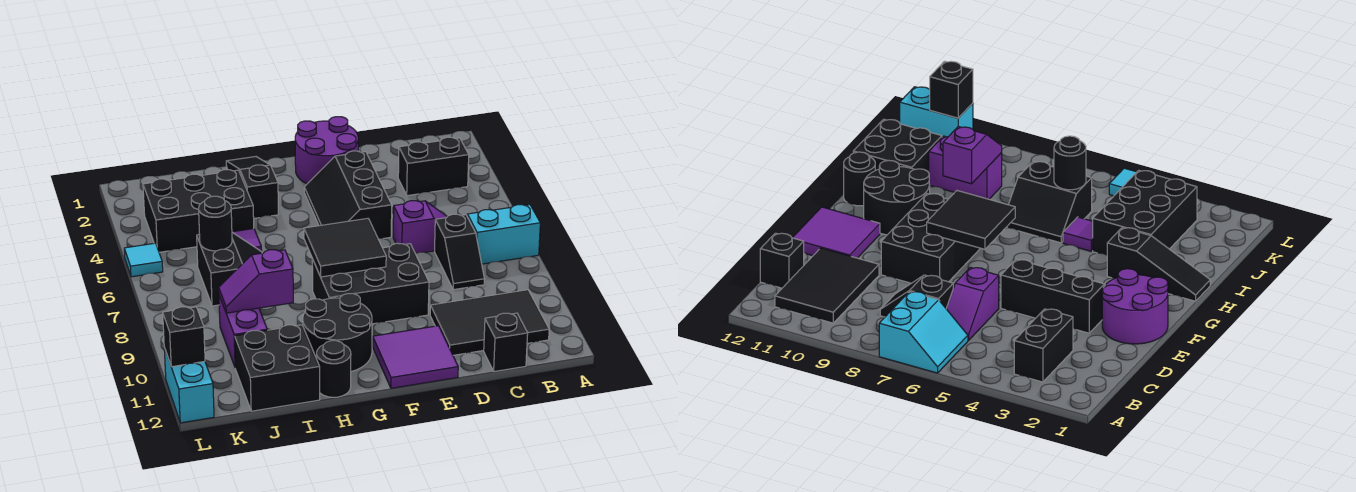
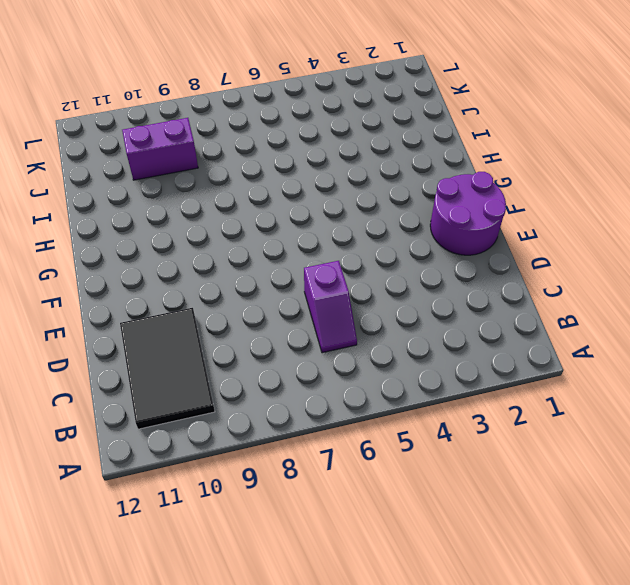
none -> cyan 2x2 slope [467,205,540,264]
none -> black 1x2 brick [398,137,469,196]
none -> black 1x2 slope [435,214,484,290]

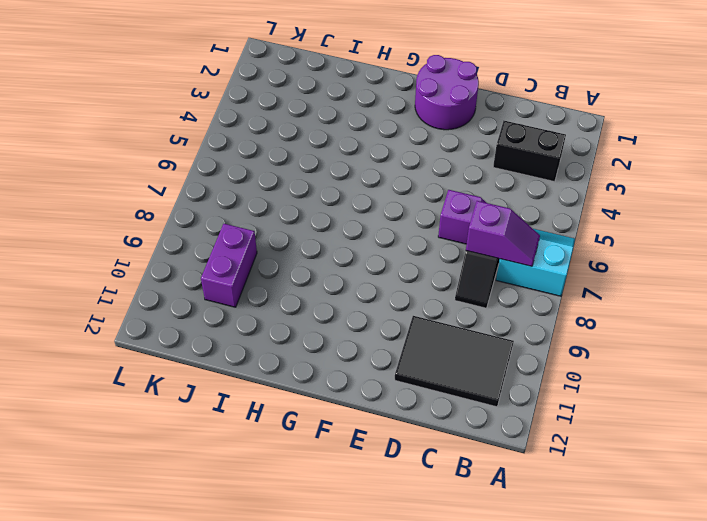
purple 1x2 slope [466,201,540,266] -> purple 1x2 slope turned to [219,250,293,313]
none -> black 1x1 brick [484,313,528,372]
none -> black 2x3 slope [304,151,392,239]
none -> black 2x3 brick [312,243,429,324]

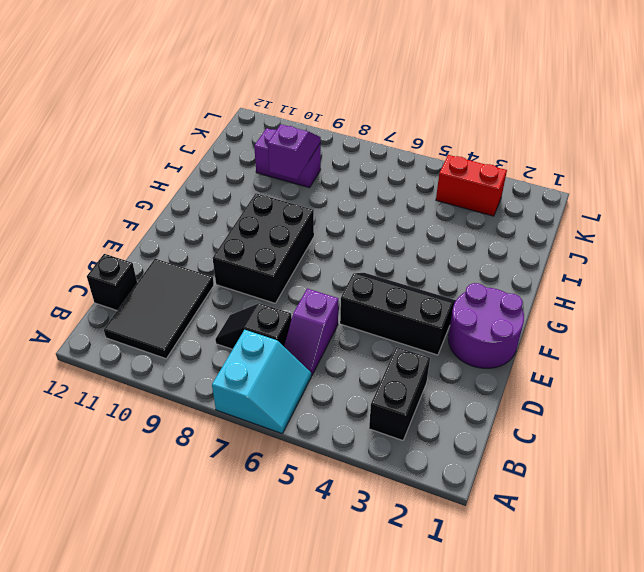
red 1x2 brick [436,155,507,216] -> black 2x3 brick [143,170,254,252]
none -> purple 2x2 tile [373,326,458,388]
none -> black 2x2 round brick [303,294,372,372]
none -> black 1x3 slope [226,157,279,218]

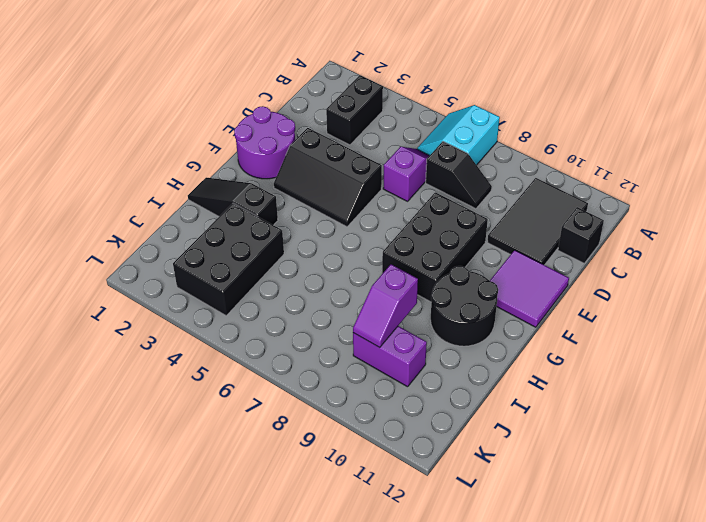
none -> black 1x1 round brick [317,341,351,397]
none -> purple 1x1 tile [233,229,262,252]
none -> black 2x2 slope [197,232,262,306]

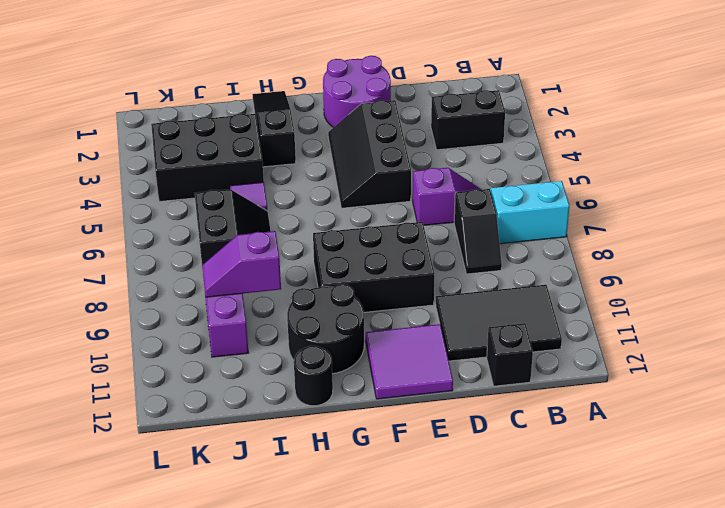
none -> black 2x2 brick [235,325,320,411]
none -> cyan 1x1 tile [124,243,163,277]
none -> cyan 1x2 brick [164,348,214,423]

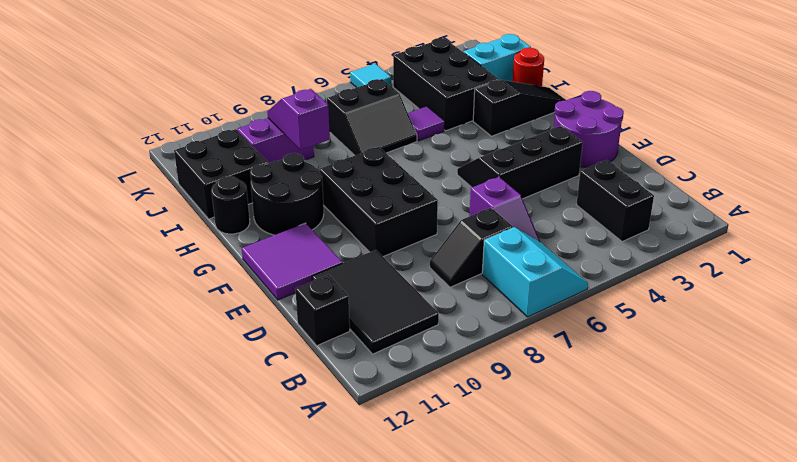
red 1x1 round brick [512,47,544,86] -> none
cyan 1x2 brick [463,34,531,81] -> cyan 1x2 brick moved to [164,348,214,423]
none -> black 2x2 tile [304,218,386,277]
none -> black 1x1 round brick [199,196,232,251]
none -> black 1x1 brick [163,307,205,367]

